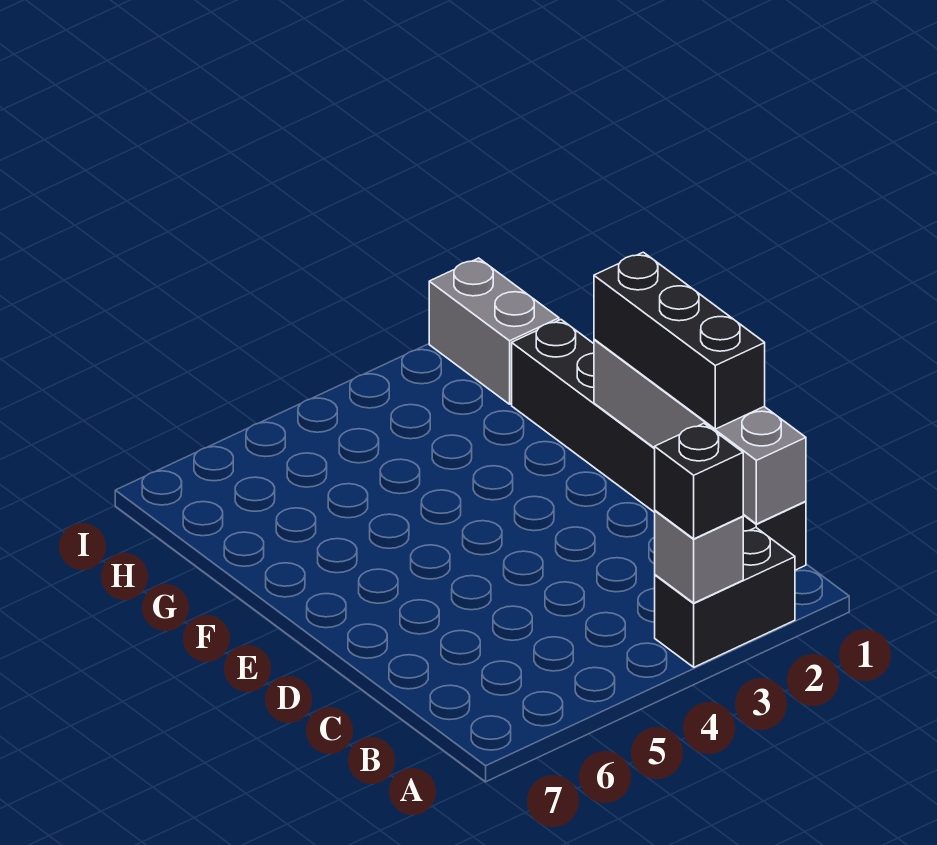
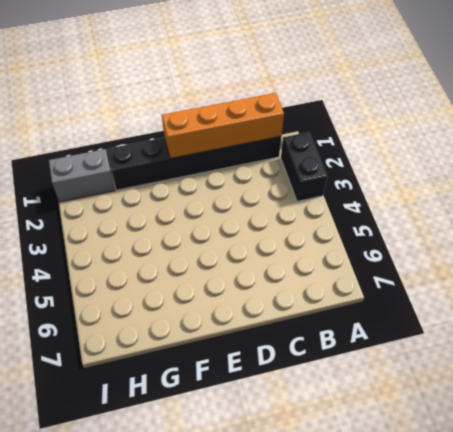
orange 1x4 brick [162,93,284,158] -> grey 1x4 brick [594,339,806,524]
none -> grey 1x1 brick [655,511,743,603]
none -> black 1x1 brick [655,423,743,539]

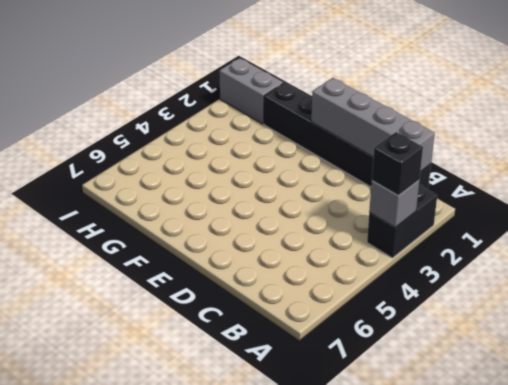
none -> black 1x3 brick [594,252,765,429]

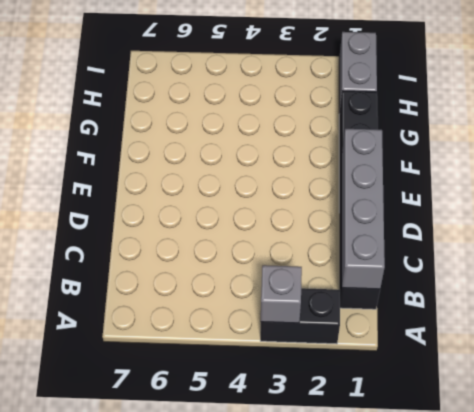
none -> black 1x1 brick [655,423,743,539]
none -> black 1x3 brick [594,252,765,429]

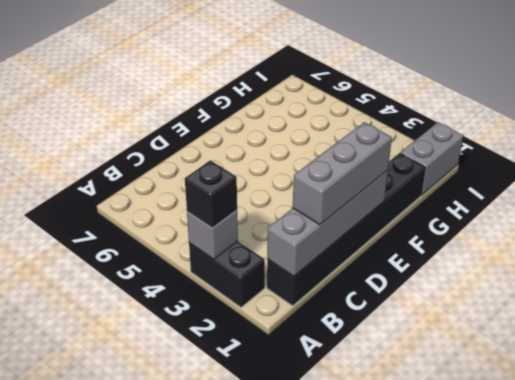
grey 1x3 brick [293,122,392,225] -> black 1x3 brick [594,252,765,429]

